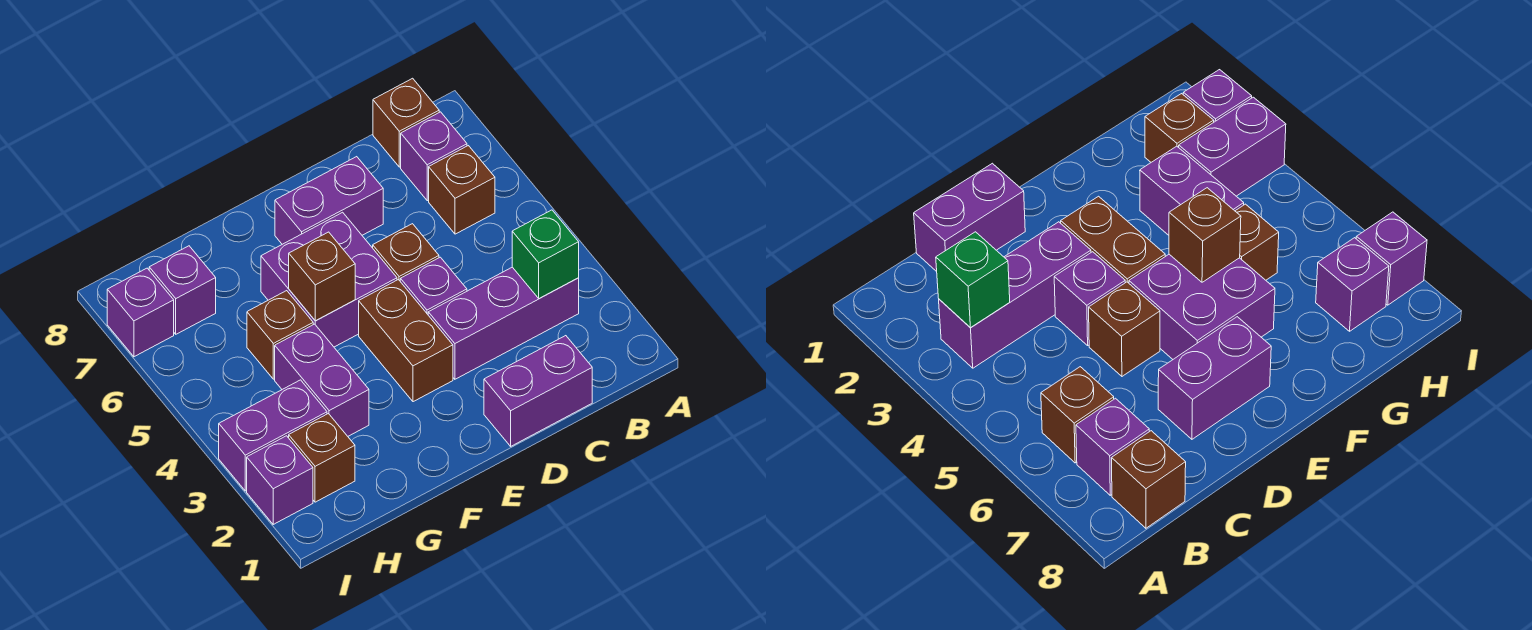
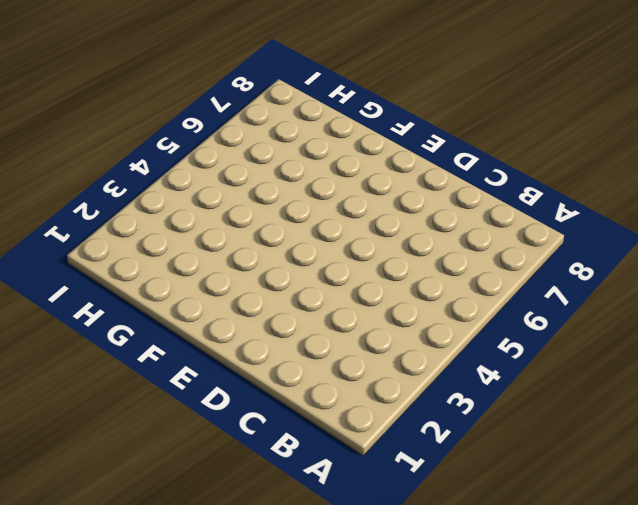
none -> purple 1x3 brick [428,267,579,379]
none -> brown 1x1 brick [429,146,495,234]
none -> purple 1x1 brick [401,112,467,201]

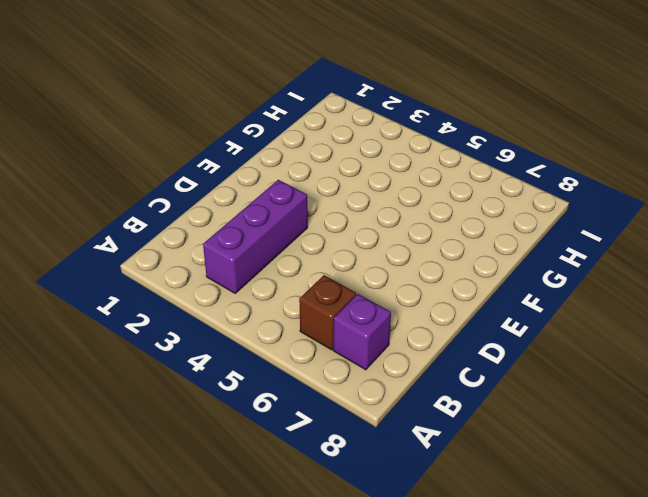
none -> brown 1x1 brick [373,78,439,167]
none -> purple 1x2 brick [484,336,592,446]
none -> purple 1x1 brick [400,257,467,314]

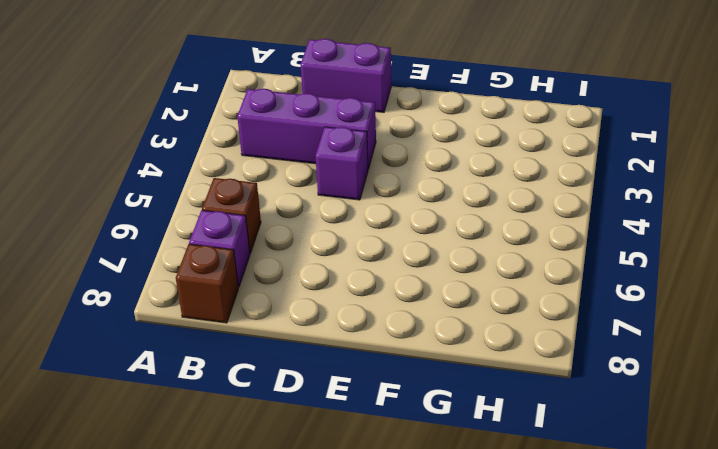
none -> brown 1x1 brick [373,224,439,281]
none -> purple 1x2 brick [275,157,383,244]
none -> brown 1x2 brick [359,280,453,402]

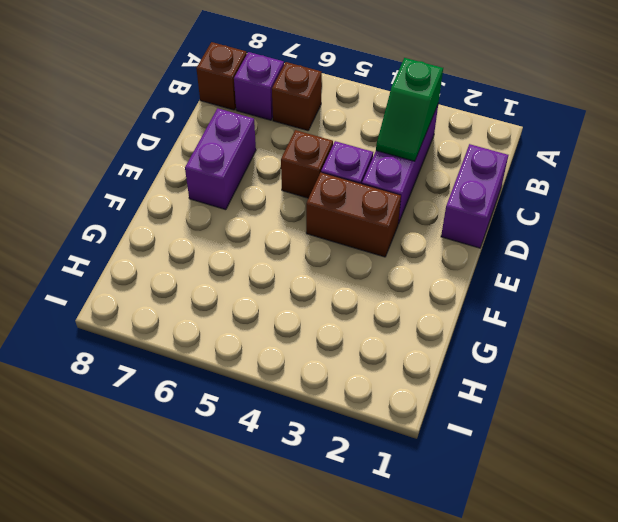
green 1x2 slope [376,58,443,161] -> green 1x1 brick [512,210,579,299]
none -> purple 2x2 brick [261,212,397,347]
none -> purple 1x2 brick [275,324,369,436]
none -> brown 1x1 brick [247,291,313,379]

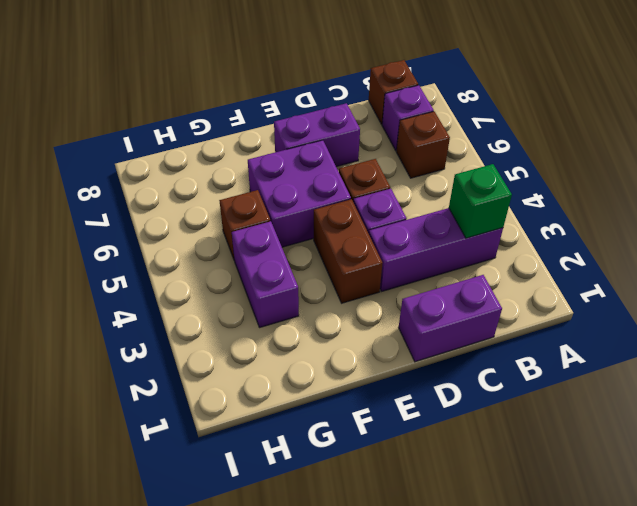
none -> brown 1x1 brick [289,414,355,502]
none -> purple 1x2 brick [219,380,327,491]
none -> purple 1x1 brick [149,246,216,334]

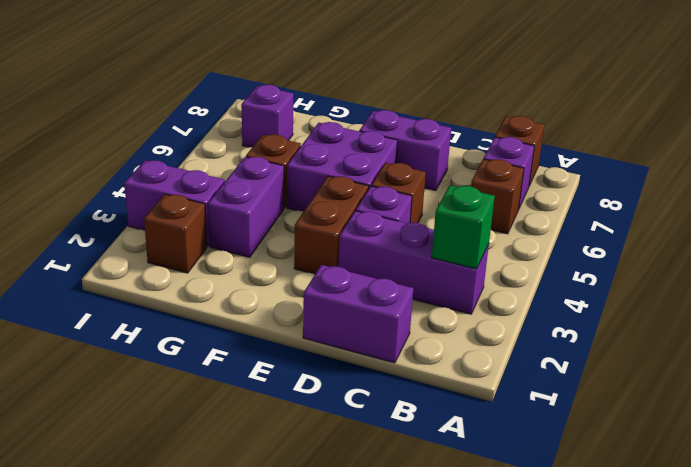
none -> purple 1x1 brick [247,436,313,524]
none -> purple 1x1 brick [107,268,174,357]
none -> brown 1x1 brick [289,232,355,321]

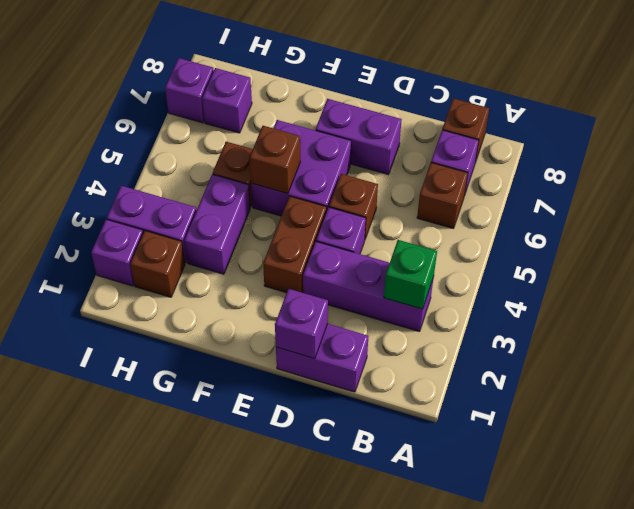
purple 1x1 brick [275,289,328,359] -> none

